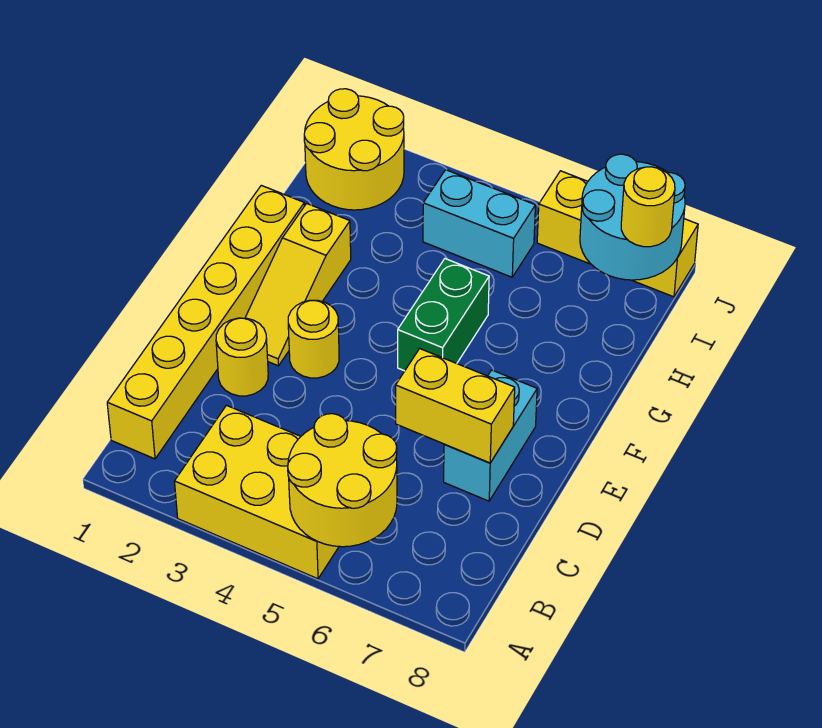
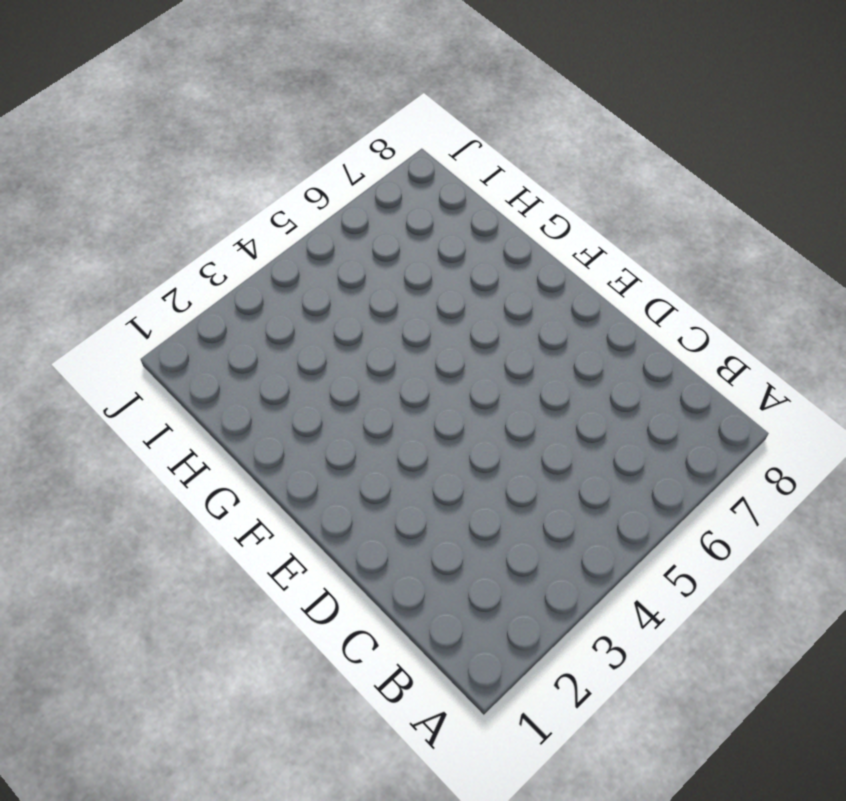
none -> yellow 2x3 brick [175,405,339,579]
none -> yellow 1x6 brick [107,185,304,459]
none -> yellow 1x1 round brick [216,318,268,396]

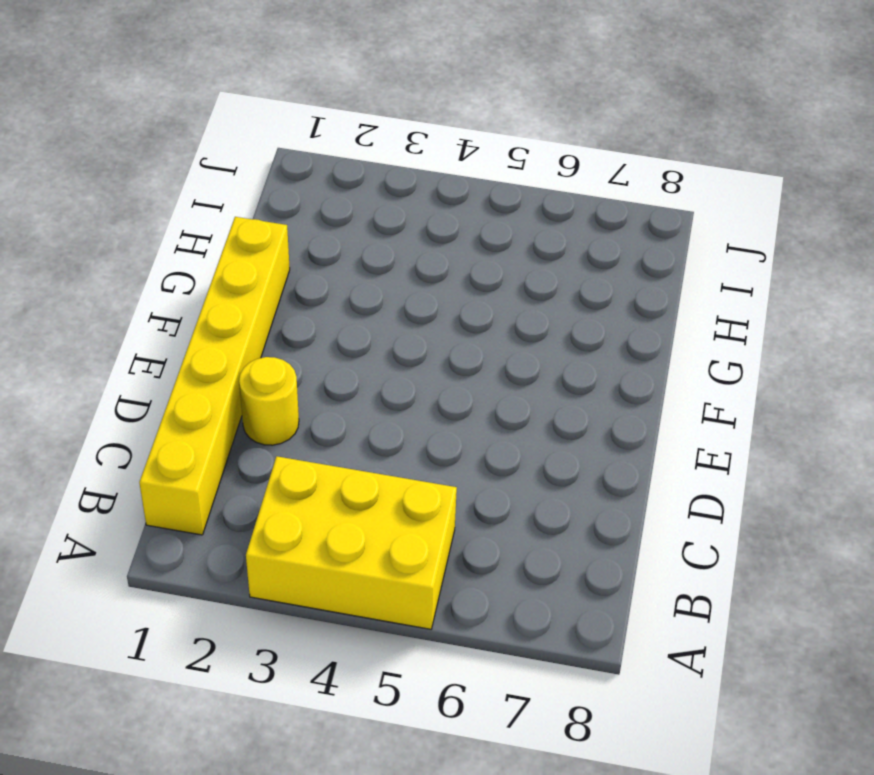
none -> cyan 1x2 brick [444,370,537,501]
none -> yellow 1x3 slope [245,203,351,366]
none -> yellow 1x1 round brick [288,300,339,378]

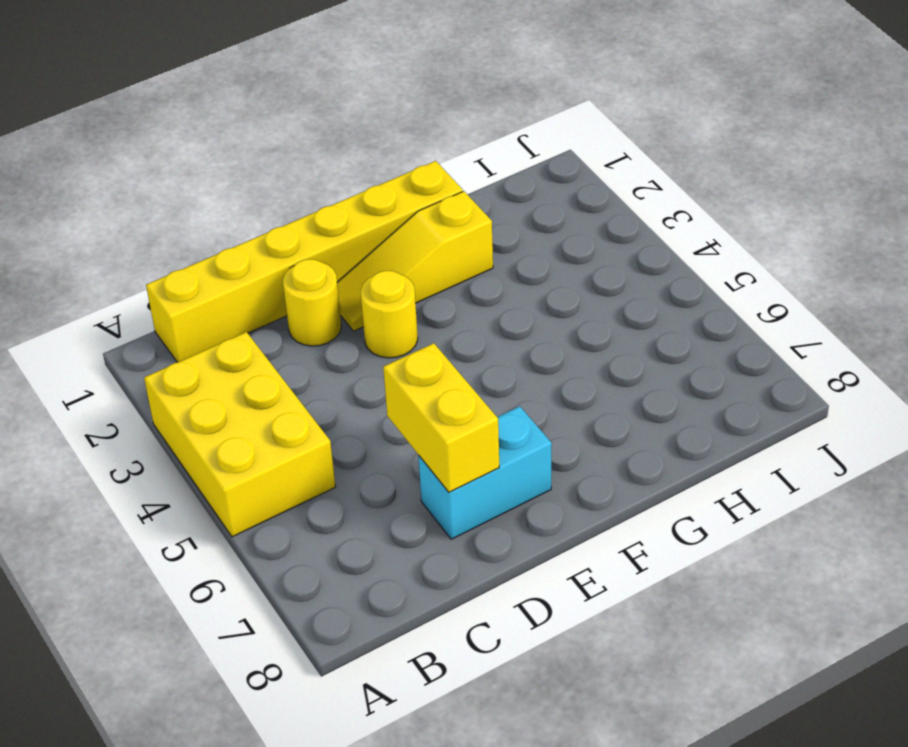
none -> green 1x2 brick [398,259,489,371]
none -> yellow 2x2 round brick [304,89,404,210]
none -> cyan 1x2 brick [423,170,535,277]

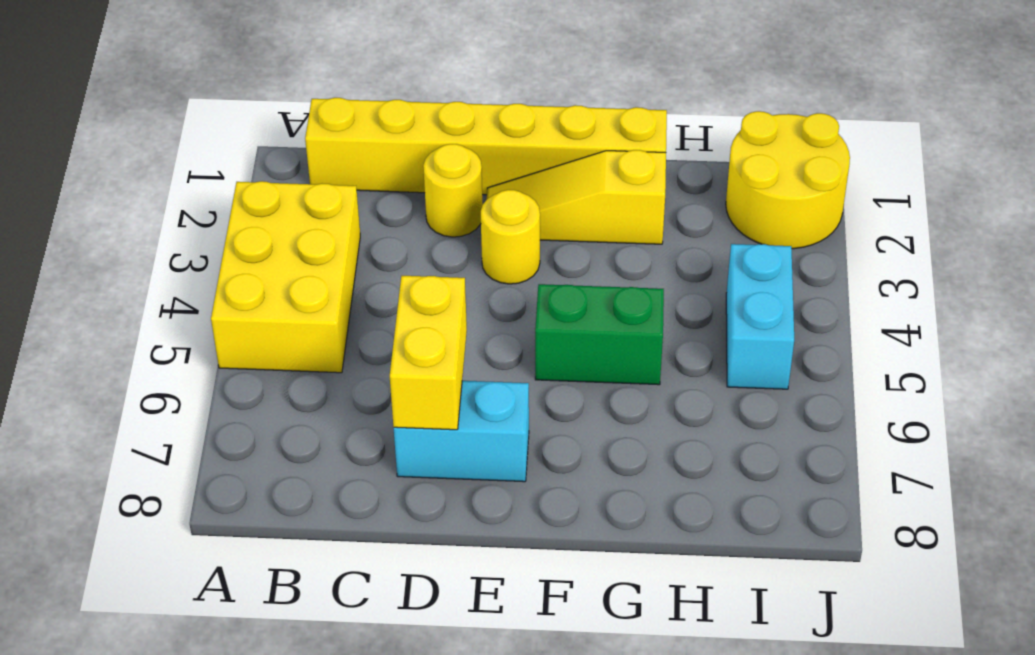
none -> yellow 1x3 brick [537,171,698,297]
none -> yellow 2x2 round brick [288,414,397,547]
none -> cyan 2x2 round brick [580,154,685,280]

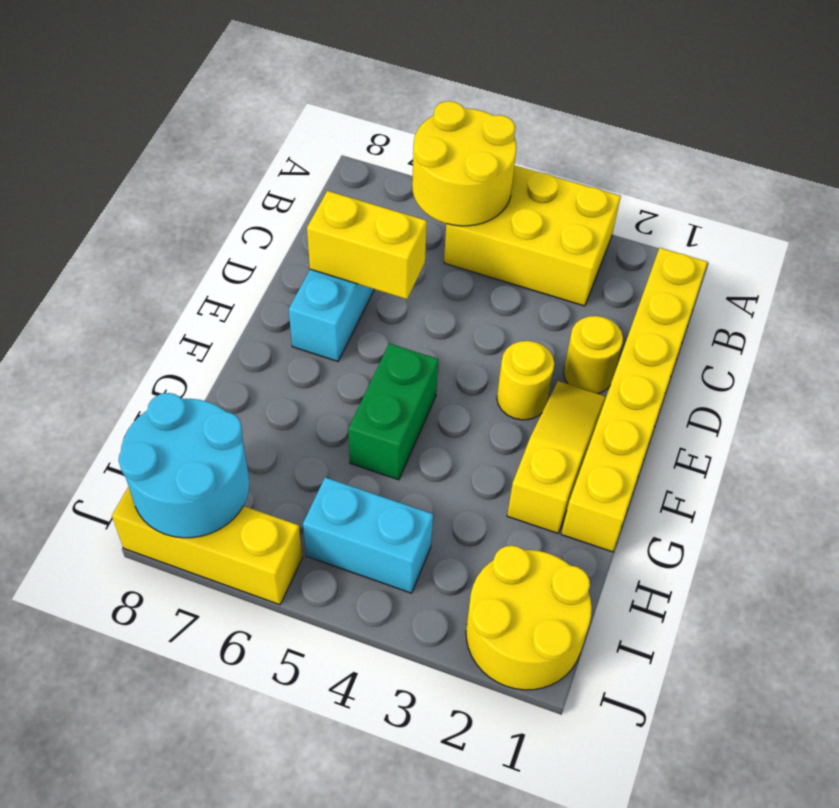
none -> yellow 1x1 round brick [621,167,675,247]

